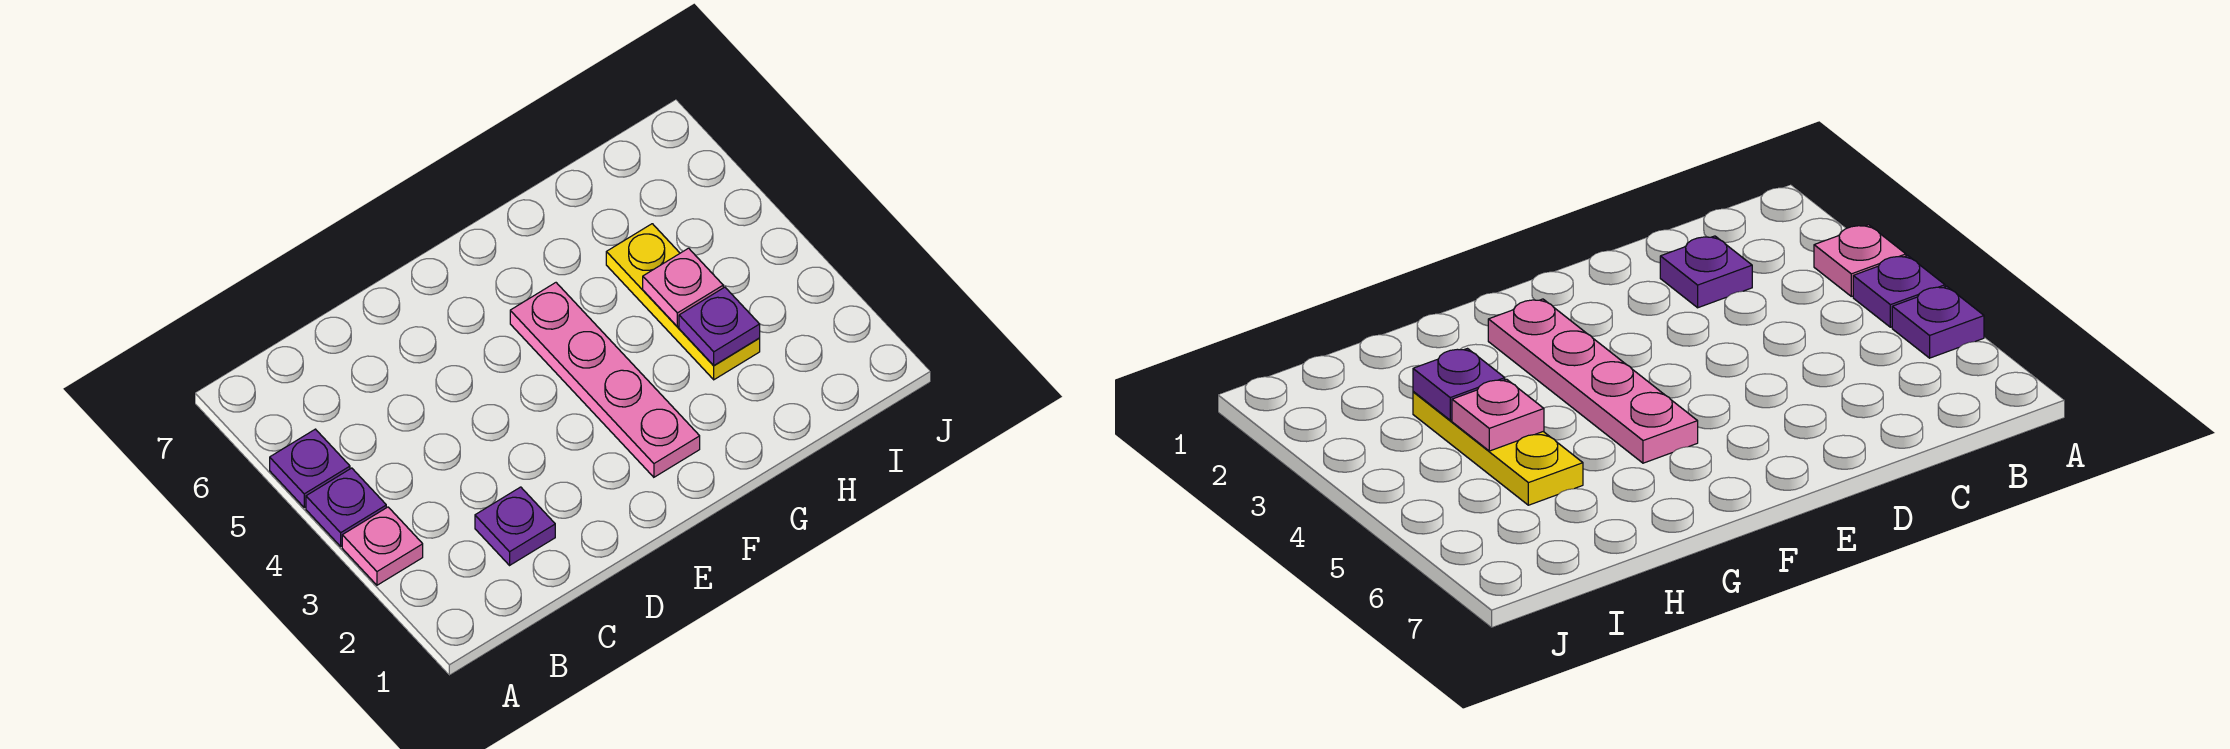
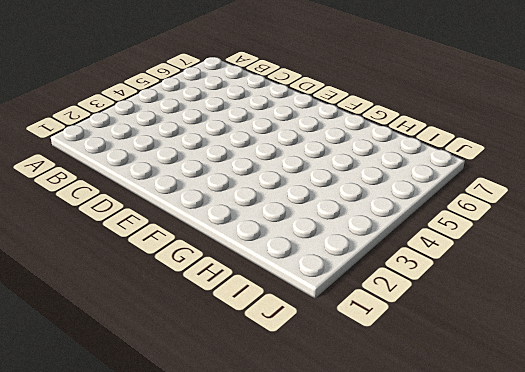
none -> pink 1x1 plate [342,507,423,585]
none -> purple 1x1 plate [306,468,386,546]

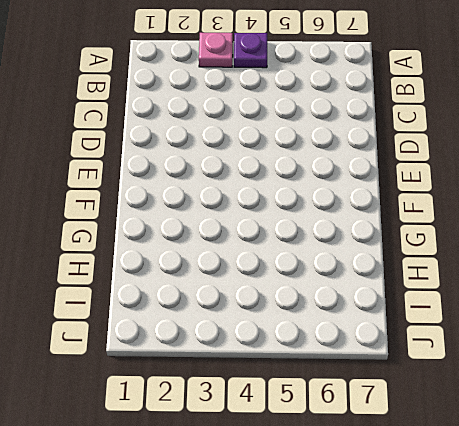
none -> purple 1x1 plate [270,429,350,507]
none -> purple 1x1 plate [475,487,555,565]

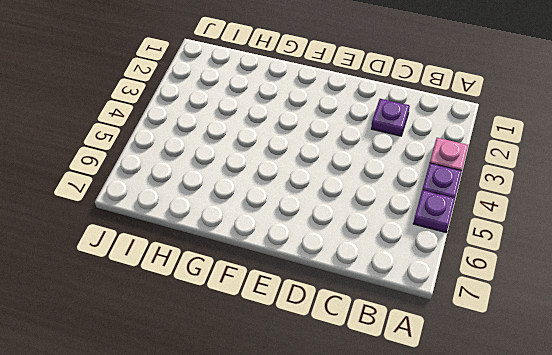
none -> pink 1x4 plate [510,283,700,477]
none -> yellow 1x3 plate [606,224,760,380]

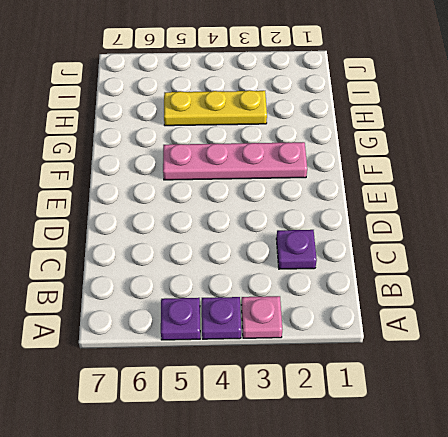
none -> purple 1x1 plate [679,287,760,365]
none -> pink 1x1 plate [643,248,723,327]

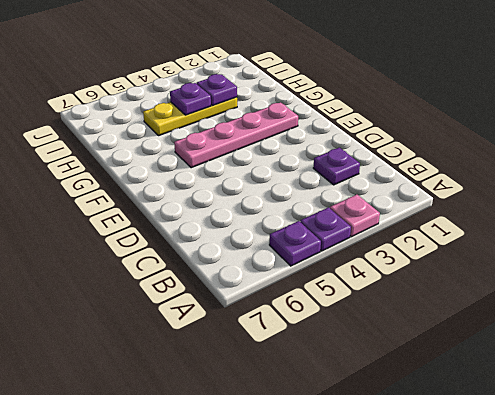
purple 1x1 plate [170,83,211,115] -> pink 1x1 plate [643,248,723,327]

